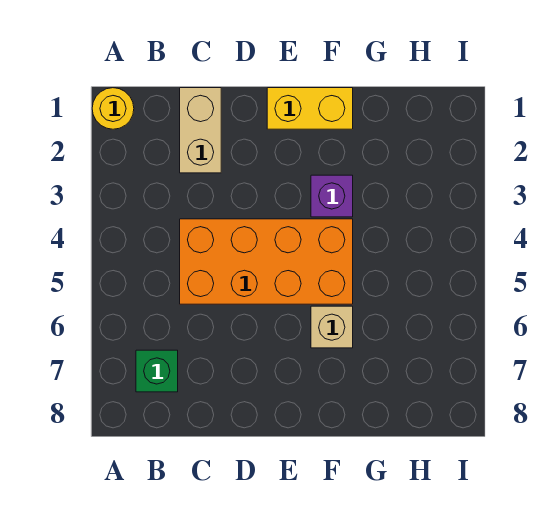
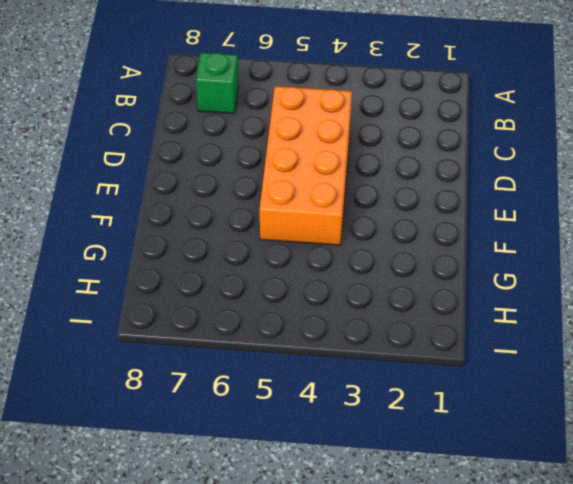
none -> yellow 1x1 round brick [92,88,134,129]
none -> tan 1x2 brick [180,88,221,173]

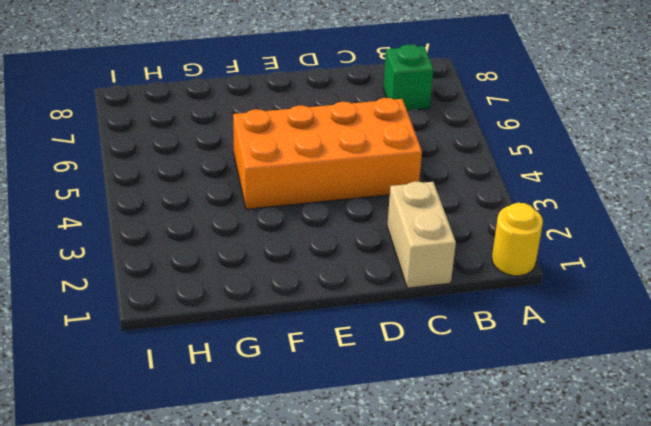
none -> yellow 1x2 brick [267,88,353,129]
none -> purple 1x1 brick [311,175,353,217]

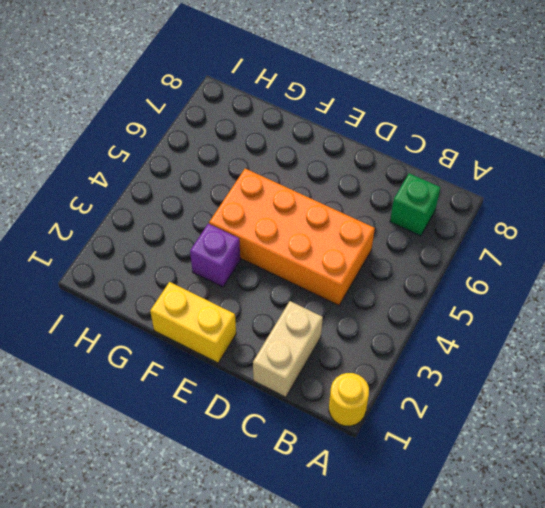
none -> tan 1x1 brick [311,306,353,348]

